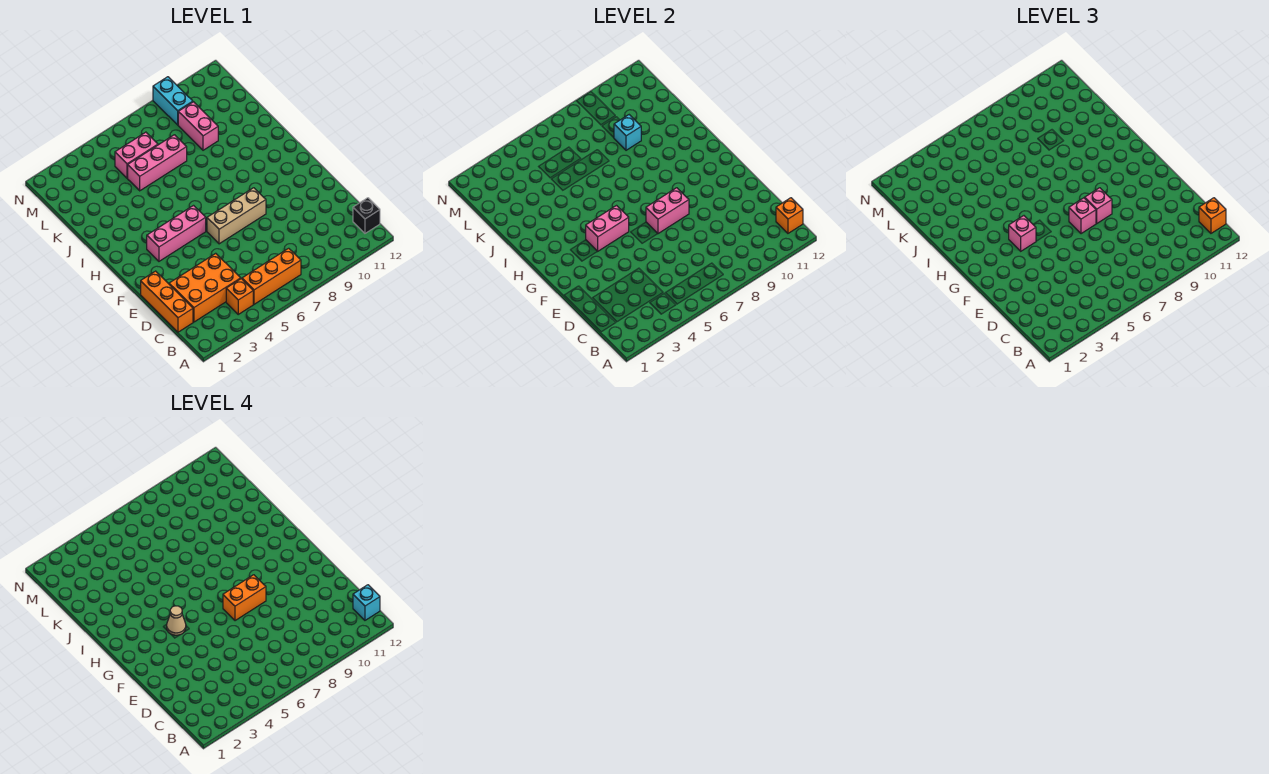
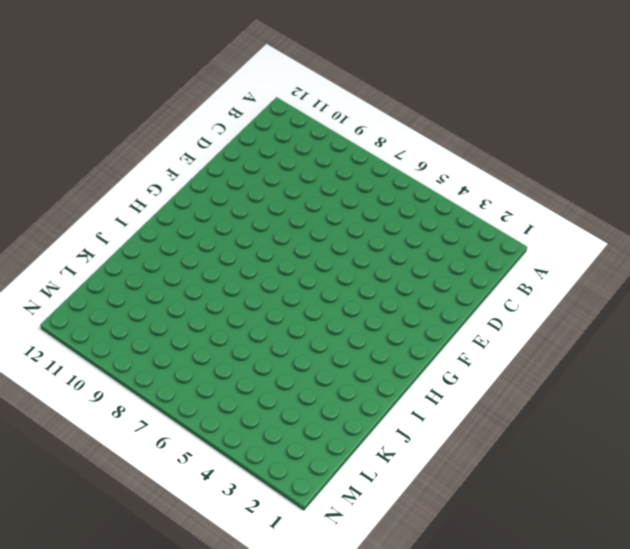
none -> orange 1x1 brick [226,279,253,314]
none -> orange 1x3 brick [242,248,301,304]
none -> black 1x1 brick [353,198,380,233]

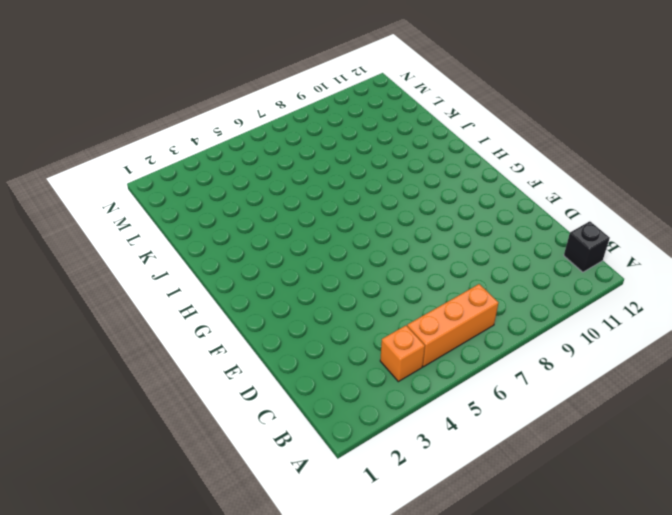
none -> orange 1x3 brick [141,271,193,332]
none -> orange 2x3 brick [169,253,241,322]
none -> tan 1x3 brick [207,188,266,244]

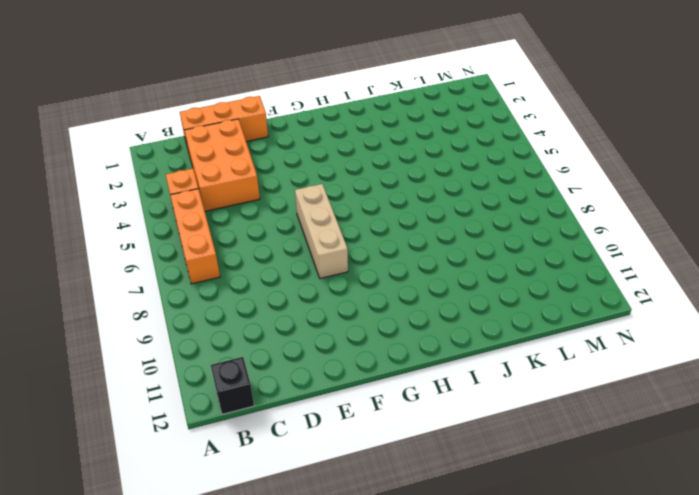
none -> pink 1x3 brick [147,206,206,261]
none -> pink 1x3 brick [128,135,187,191]
none -> pink 1x2 brick [178,102,218,150]

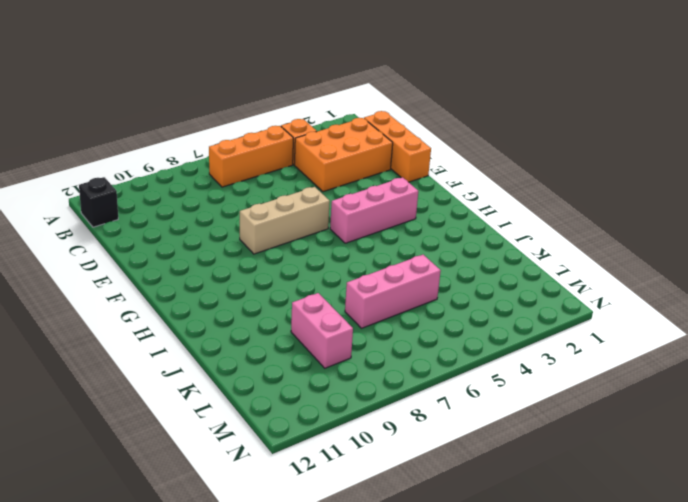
none -> pink 1x2 brick [115,132,158,178]
none -> cyan 1x2 brick [153,77,193,125]
none -> orange 1x1 brick [776,198,803,233]

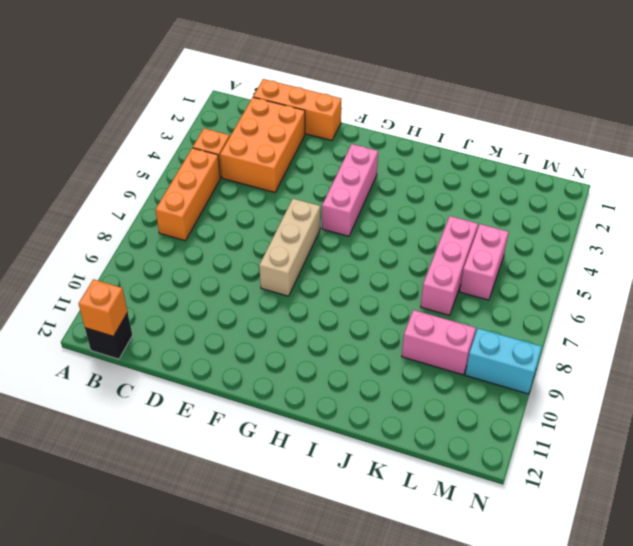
none -> pink 1x2 brick [646,188,689,234]
none -> pink 1x2 brick [586,206,629,251]
none -> cyan 1x1 brick [614,115,641,150]

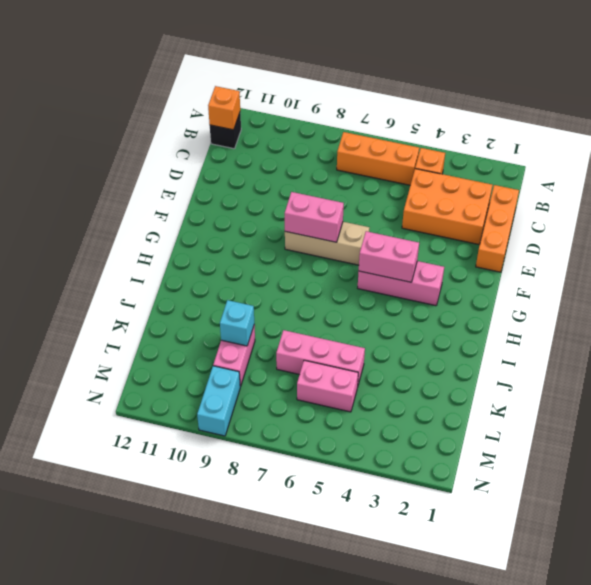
none -> orange 1x1 brick [1199,198,1226,233]
none -> pink 1x1 brick [1069,198,1096,234]
none -> pink 1x1 brick [1085,188,1112,223]

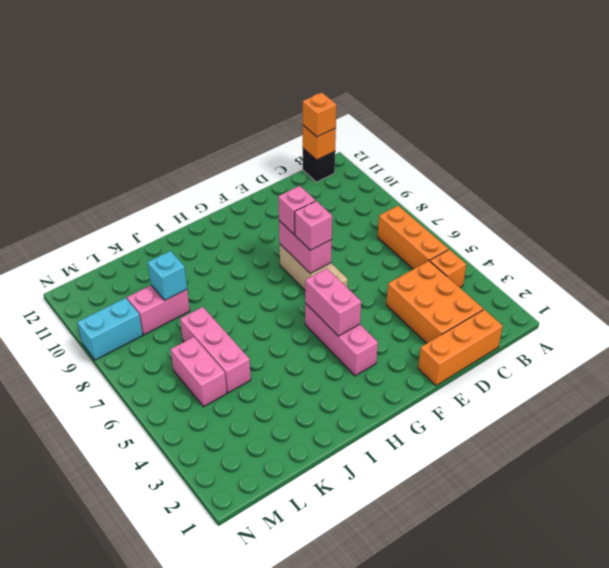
none -> pink 1x1 brick [1009,216,1036,251]
none -> cyan 1x1 brick [353,585,380,620]
none -> orange 1x2 brick [223,575,266,621]

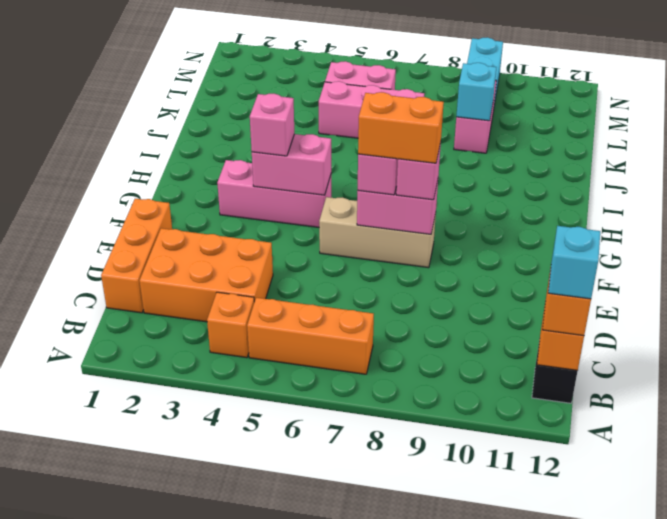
none -> tan 1x1 cone [167,606,186,635]

